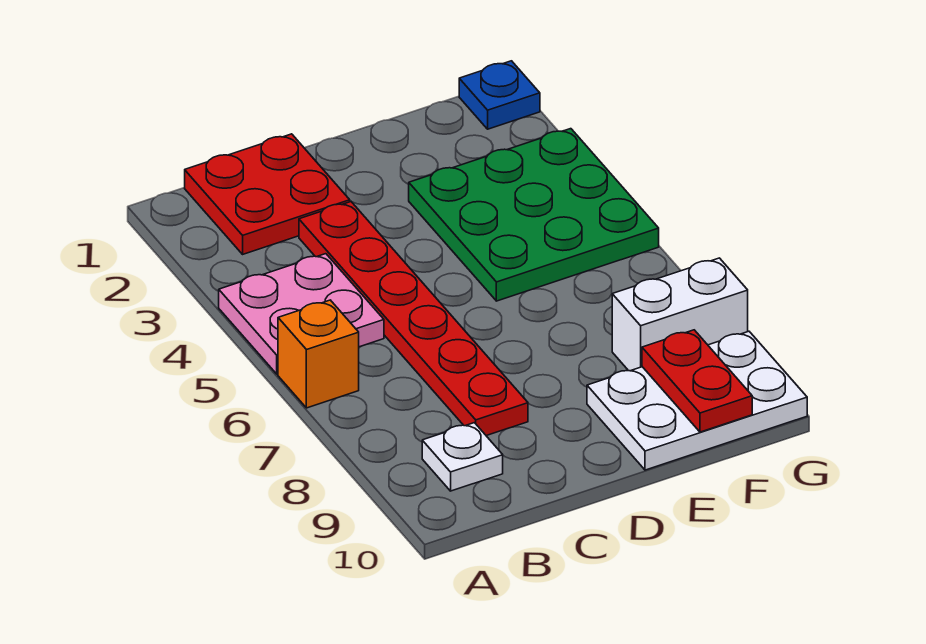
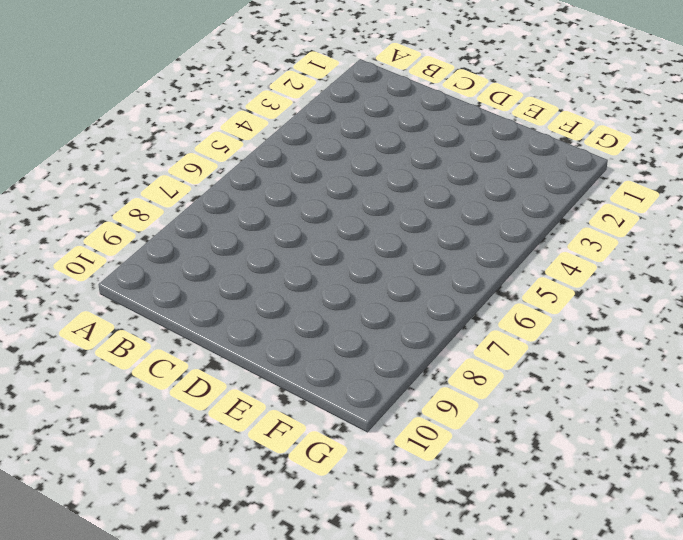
none -> pink 2x2 plate [219,254,384,374]
none -> orange 1x1 brick [278,300,359,408]

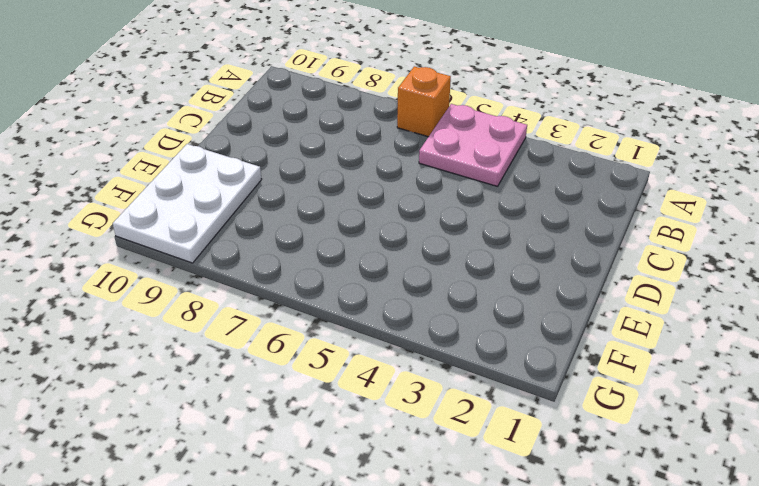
none -> red 2x2 plate [185,134,350,254]
none -> white 1x1 plate [422,423,503,491]

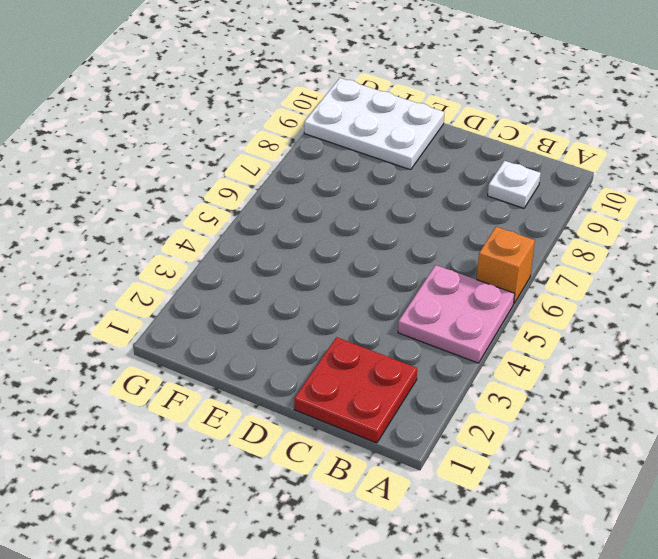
none -> red 1x6 plate [299,202,528,436]
none -> green 3x3 plate [409,129,659,301]

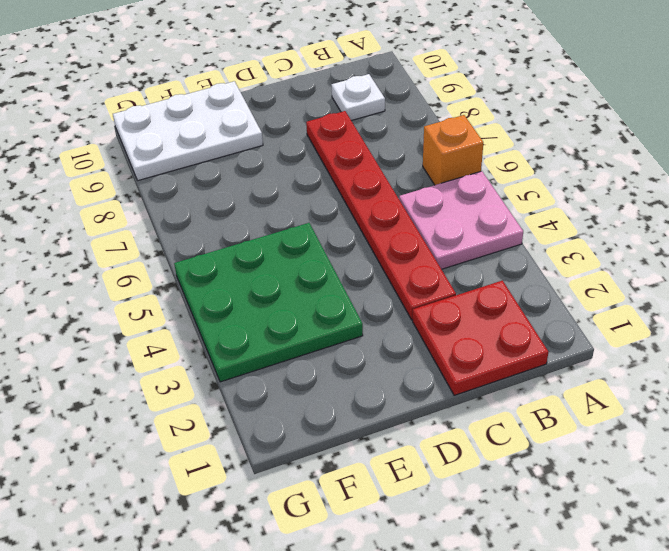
none -> white 1x2 brick [612,258,748,371]
none -> blue 1x1 plate [459,61,540,129]

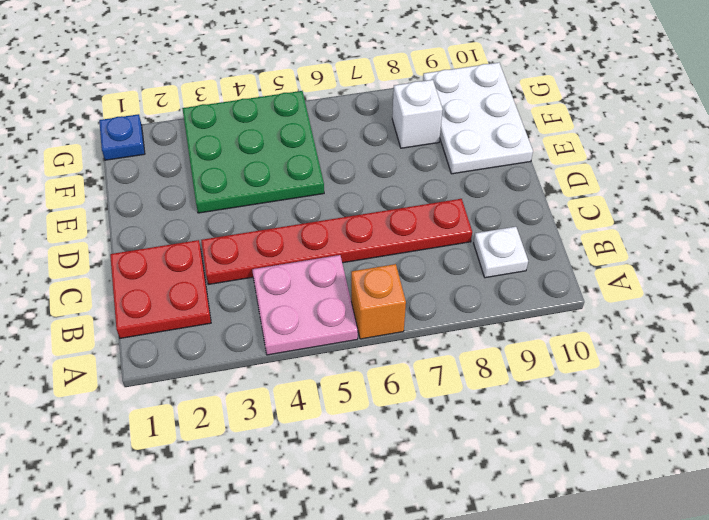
white 1x1 brick [392,80,443,148] -> white 1x2 brick [612,258,748,371]
none -> red 1x2 plate [642,330,752,432]

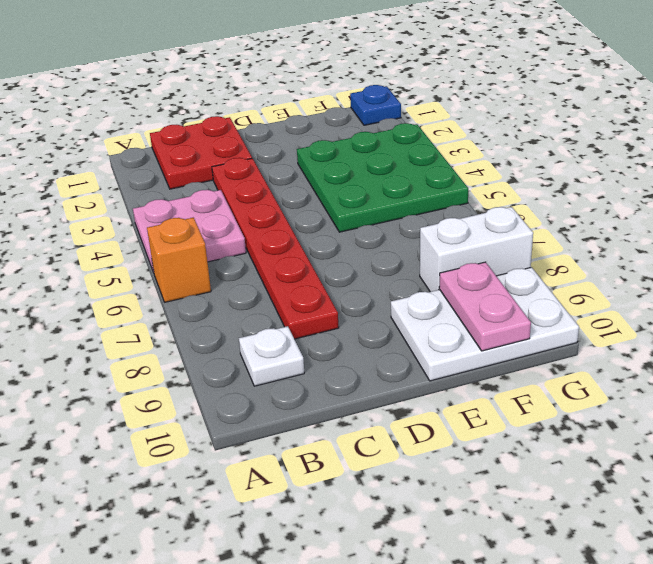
pink 1x2 plate [439,262,531,351] -> red 1x2 plate [642,330,752,432]

